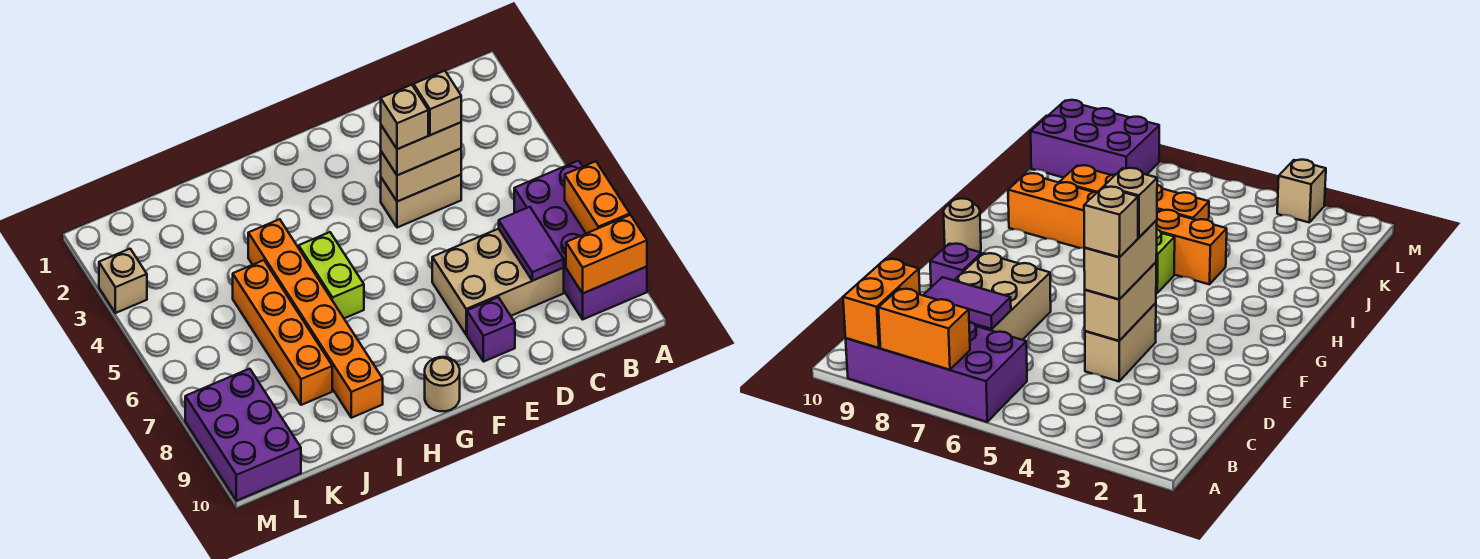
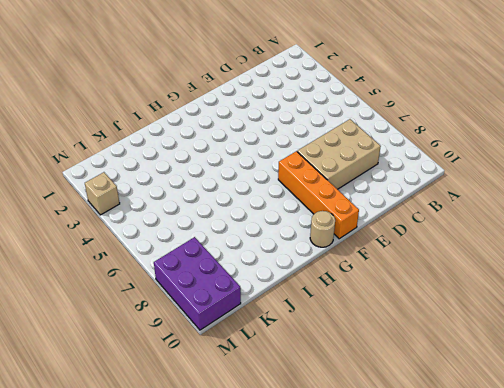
orange 1x4 brick [278,151,359,239] -> orange 1x4 brick moved to [233,260,332,405]
none -> purple 2x4 brick [514,161,647,319]
none -> tan 1x2 brick [381,175,461,228]
none -> purple 1x1 brick [467,297,515,362]

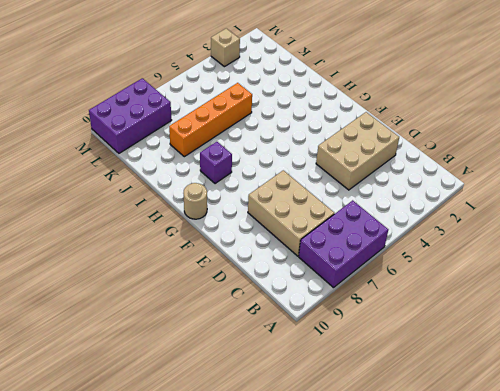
purple 2x3 brick [299,200,388,288] -> purple 2x4 brick [514,161,647,319]
tan 2x3 brick [316,112,399,190] -> tan 1x2 brick [381,175,461,228]
purple 1x1 brick [200,142,232,184] -> purple 1x1 brick moved to [467,297,515,362]
none -> lime 1x2 brick [299,232,364,318]
none -> orange 1x6 brick [248,219,383,418]
none -> orange 1x2 brick [565,161,630,233]

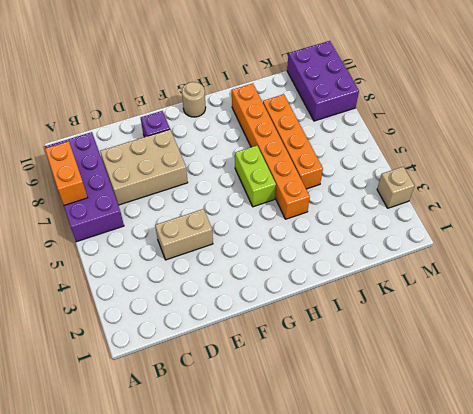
none -> orange 1x2 brick [566,215,647,293]
none -> purple 1x2 tile [499,207,564,281]
none -> tan 1x2 brick [381,149,461,202]

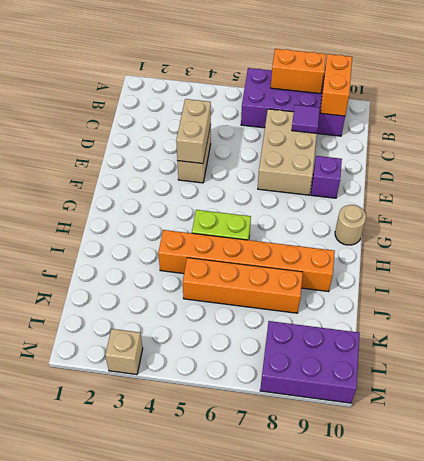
purple 1x1 tile [292,105,320,133] -> purple 1x2 tile [499,207,564,281]
none -> tan 1x2 brick [381,122,461,175]
none -> tan 1x1 brick [414,71,461,135]
none -> tan 1x1 brick [381,85,428,149]

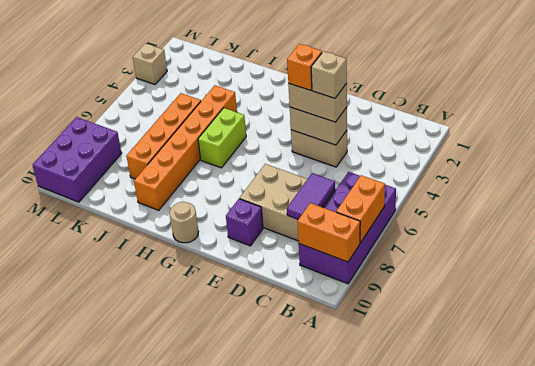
orange 1x1 brick [287,44,322,91] -> tan 1x1 brick [381,85,428,149]

